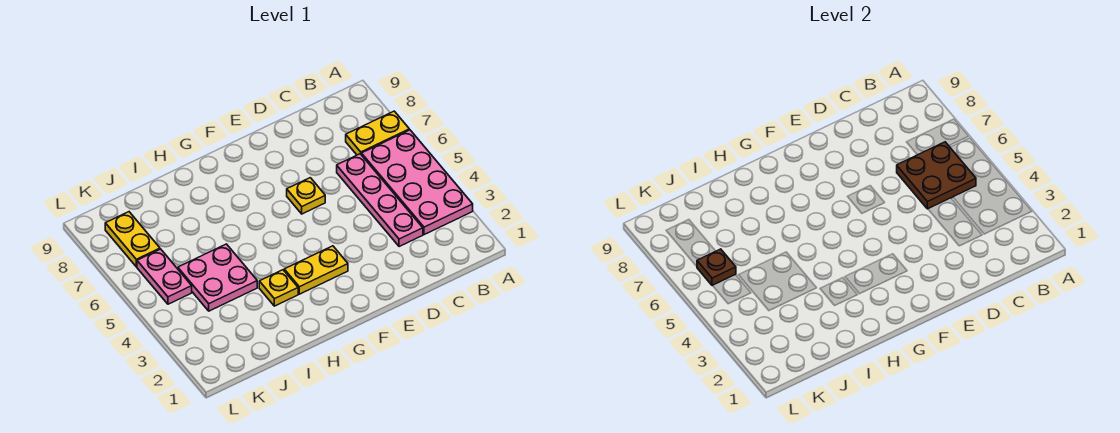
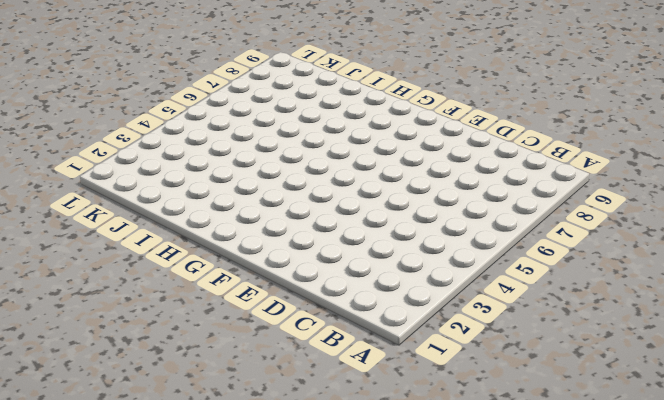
none -> pink 2x4 plate [361,130,473,235]
none -> yellow 1x2 plate [346,111,409,155]

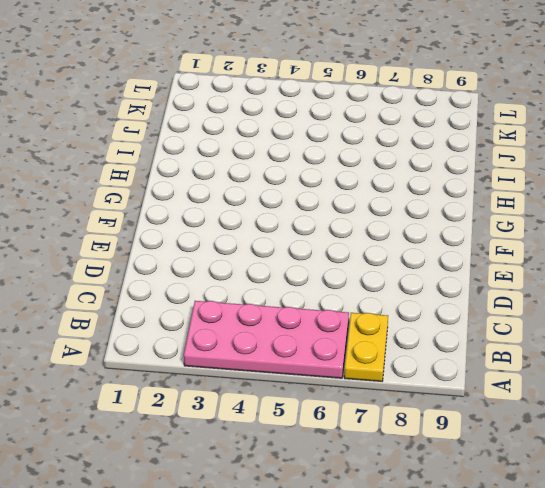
none -> pink 1x4 plate [337,154,423,247]
none -> yellow 1x1 plate [287,178,325,214]

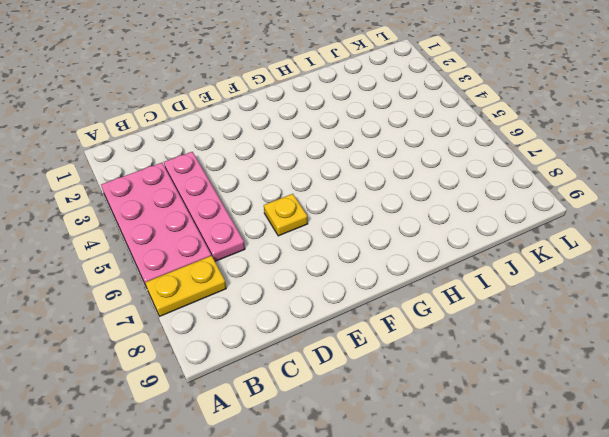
none -> yellow 1x2 plate [284,246,348,294]
none -> yellow 1x1 plate [259,270,298,306]

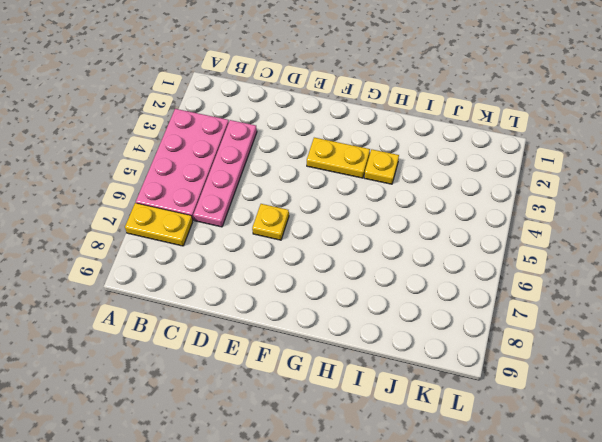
none -> pink 2x2 plate [178,244,257,311]
none -> pink 1x2 plate [137,249,192,304]

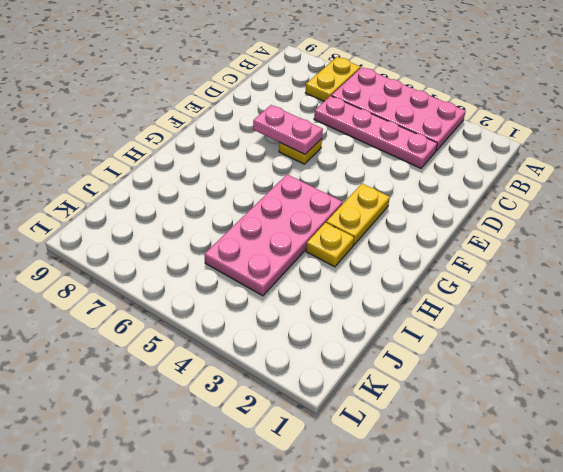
pink 1x2 plate [253,105,323,154] -> pink 1x2 plate moved to [137,249,192,304]
pink 2x4 plate [205,174,343,296] -> pink 2x2 plate [178,244,257,311]
none -> yellow 1x2 plate [105,212,160,267]
none -> brown 2x2 plate [897,142,976,209]

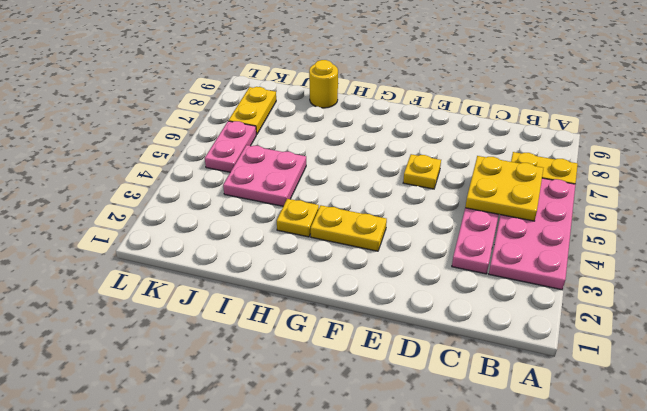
yellow 2x2 plate [465,156,543,221] -> brown 2x2 plate [897,142,976,209]
yellow 1x1 round brick [309,60,338,108] -> none
none -> brown 1x1 plate [697,249,736,286]

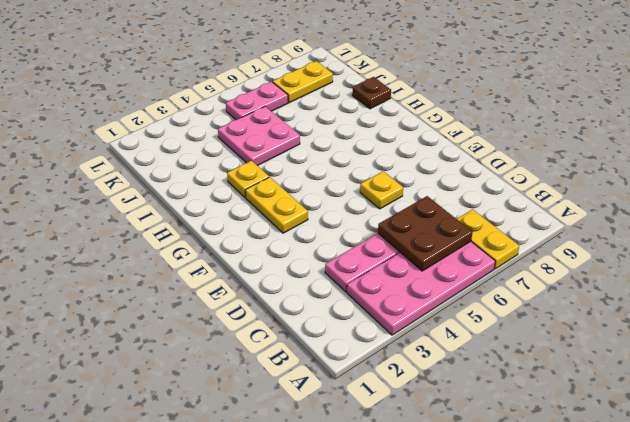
brown 1x1 plate [352,77,391,109] -> brown 1x1 plate moved to [697,249,736,286]

